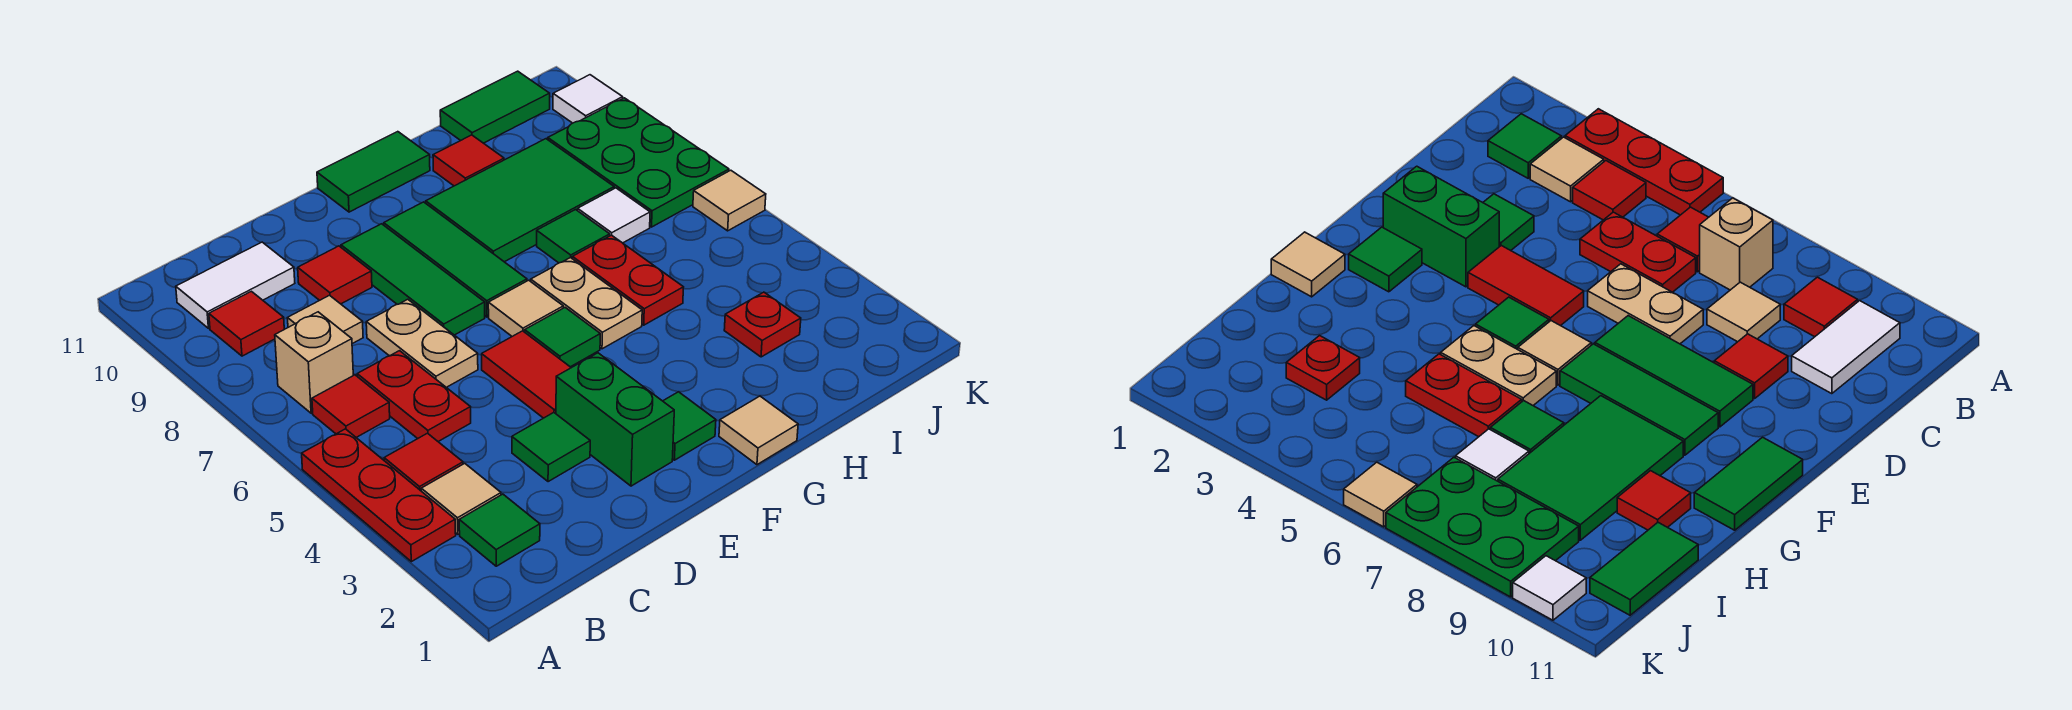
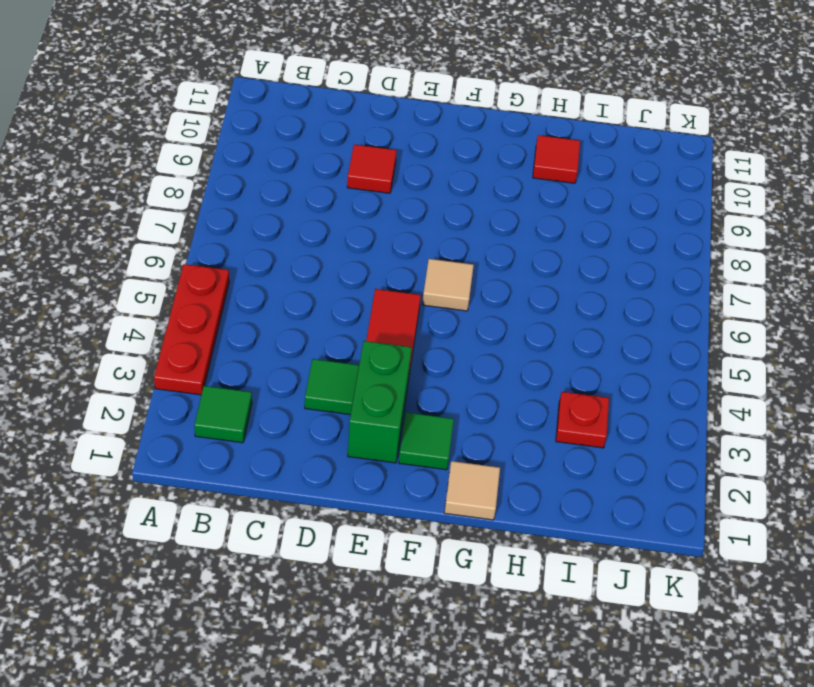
none -> tan 1x1 tile [421,463,501,534]
none -> red 1x1 tile [384,433,463,491]
none -> red 1x1 tile [312,375,390,437]
none -> tan 1x1 brick [275,312,353,413]

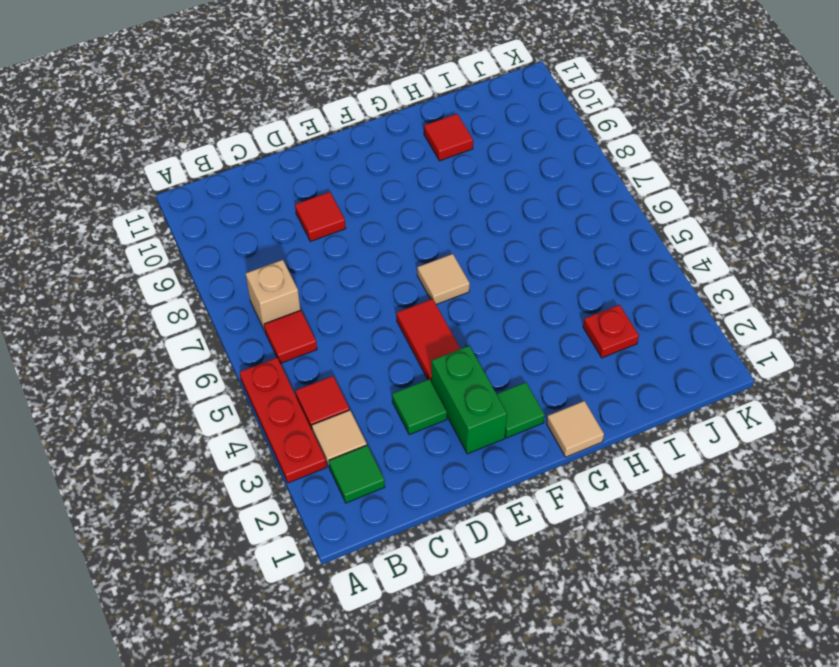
none -> red 1x1 tile [209,291,284,356]
none -> white 1x2 tile [176,242,295,328]
none -> red 1x2 plate [357,351,471,441]
none -> tan 1x1 tile [288,295,363,344]

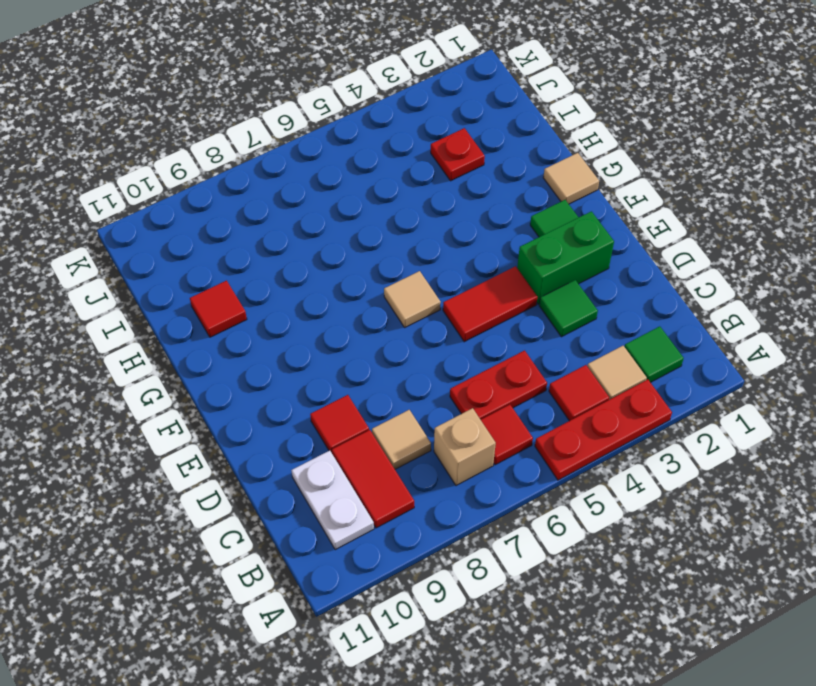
red 1x2 tile [332,430,414,528] -> red 1x1 tile [209,291,284,356]
white 1x2 plate [291,450,374,550] -> white 1x2 tile [176,242,295,328]
none -> tan 1x2 plate [366,299,478,387]
none -> green 1x3 tile [341,224,485,335]
none -> green 1x1 tile [525,308,600,367]
none -> green 1x3 tile [384,202,527,317]

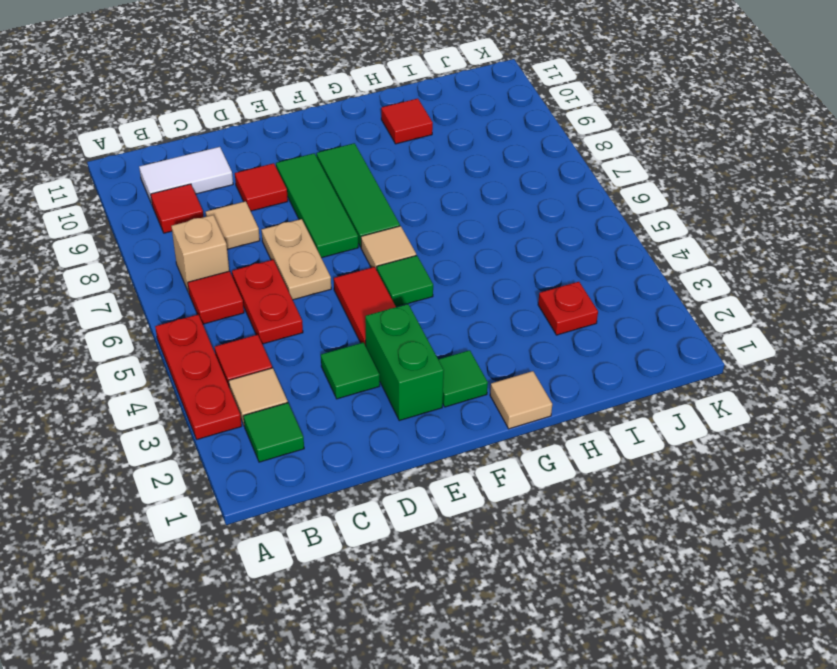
none -> green 1x2 tile [317,132,430,212]
none -> tan 1x2 plate [531,258,642,349]
none -> green 2x3 tile [426,139,614,262]
none -> red 1x2 plate [572,235,684,325]

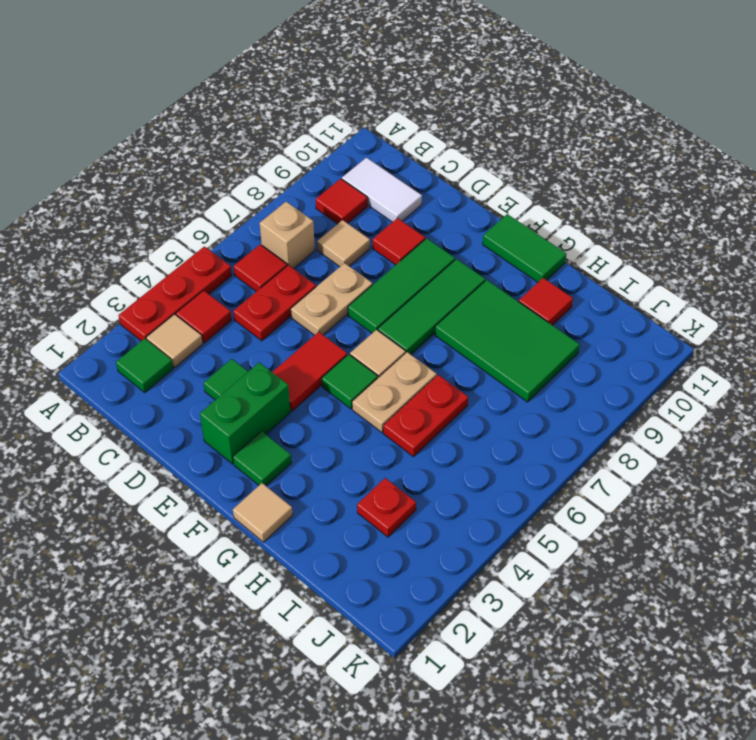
none -> green 1x1 tile [537,210,610,263]
none -> white 1x1 tile [578,188,650,243]
none -> green 1x2 tile [440,71,550,143]
none -> green 2x3 plate [548,98,729,227]

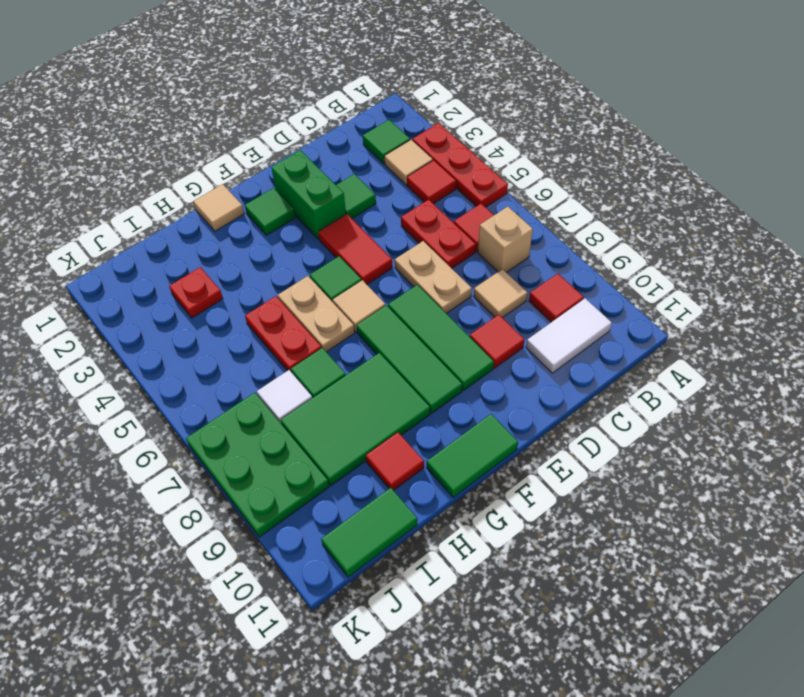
none -> tan 1x1 tile [693,170,766,231]
none -> white 1x1 tile [553,75,623,123]

